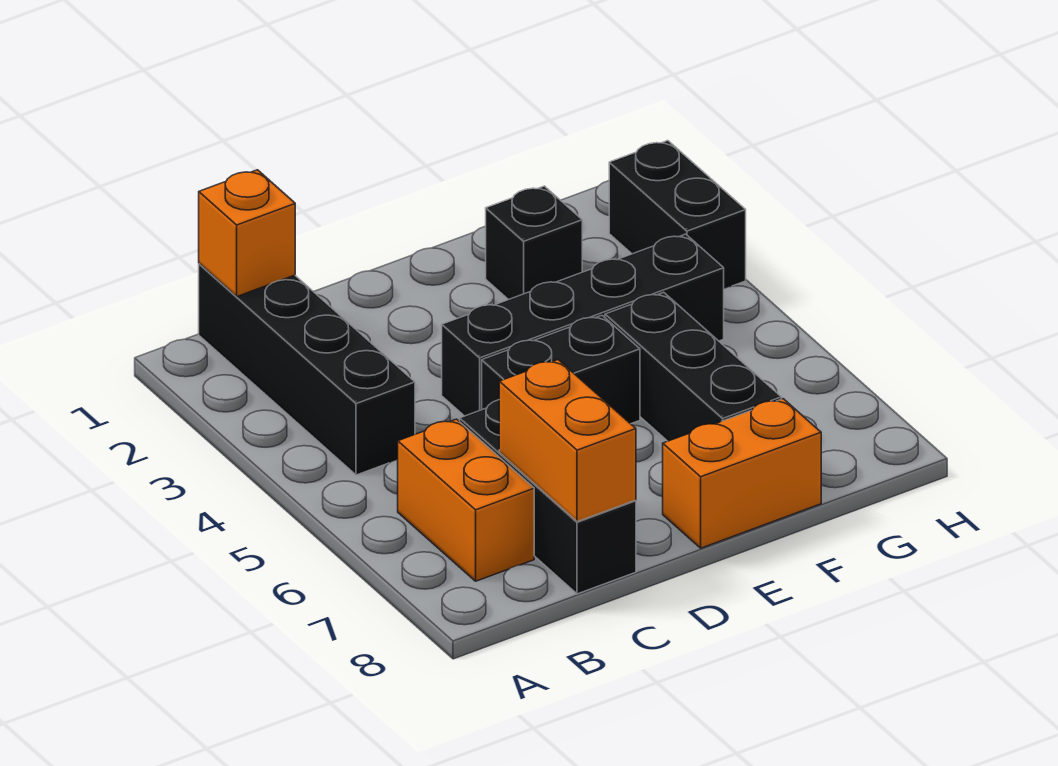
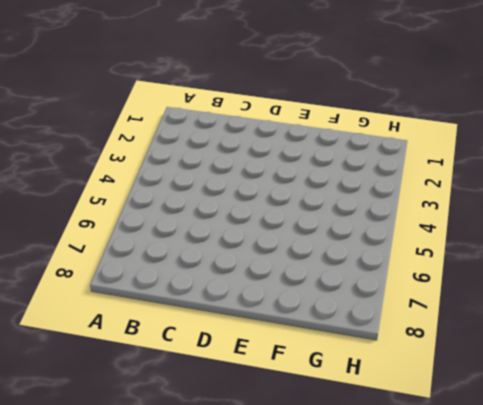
none -> black 1x4 brick [199,264,415,475]
none -> orange 1x2 brick [398,419,534,581]

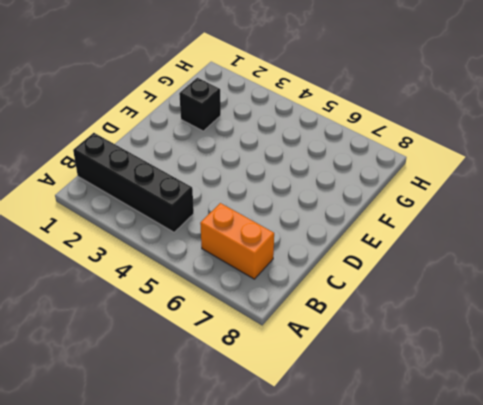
none -> black 1x3 brick [460,400,636,594]
none -> black 1x4 brick [442,234,724,416]

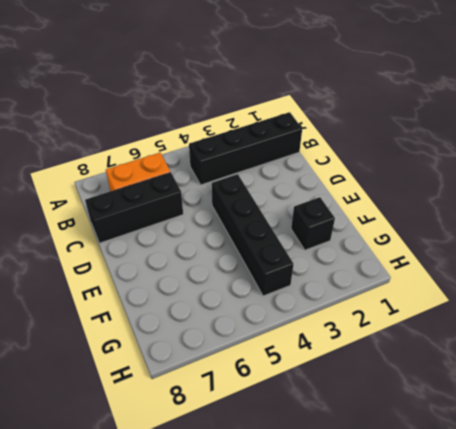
none -> black 1x2 brick [482,315,640,424]
none -> orange 1x2 brick [663,399,821,548]

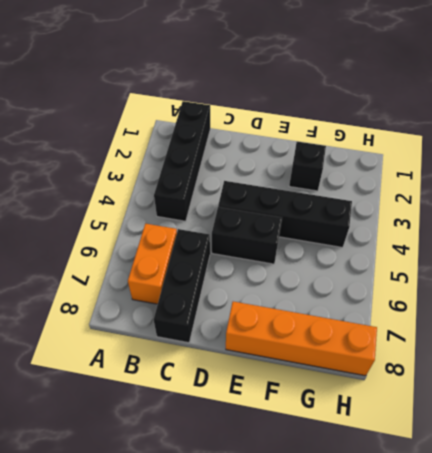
orange 1x4 brick [226,301,377,376] -> orange 1x2 brick [663,399,821,548]
none -> black 1x3 brick [605,292,781,441]
none -> black 1x2 brick [609,141,746,288]

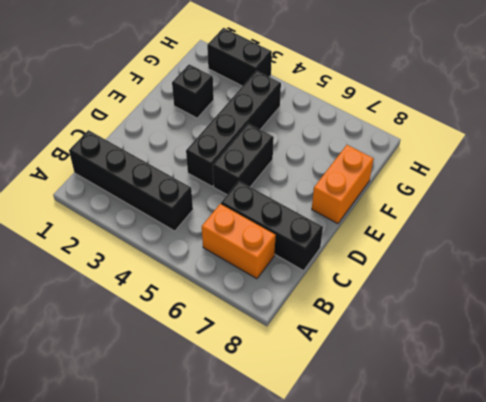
none -> black 1x3 brick [605,292,781,441]
none -> orange 1x1 brick [199,170,295,296]

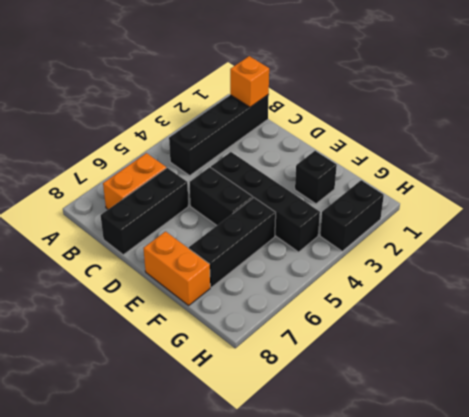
none -> orange 1x2 brick [499,360,636,522]

